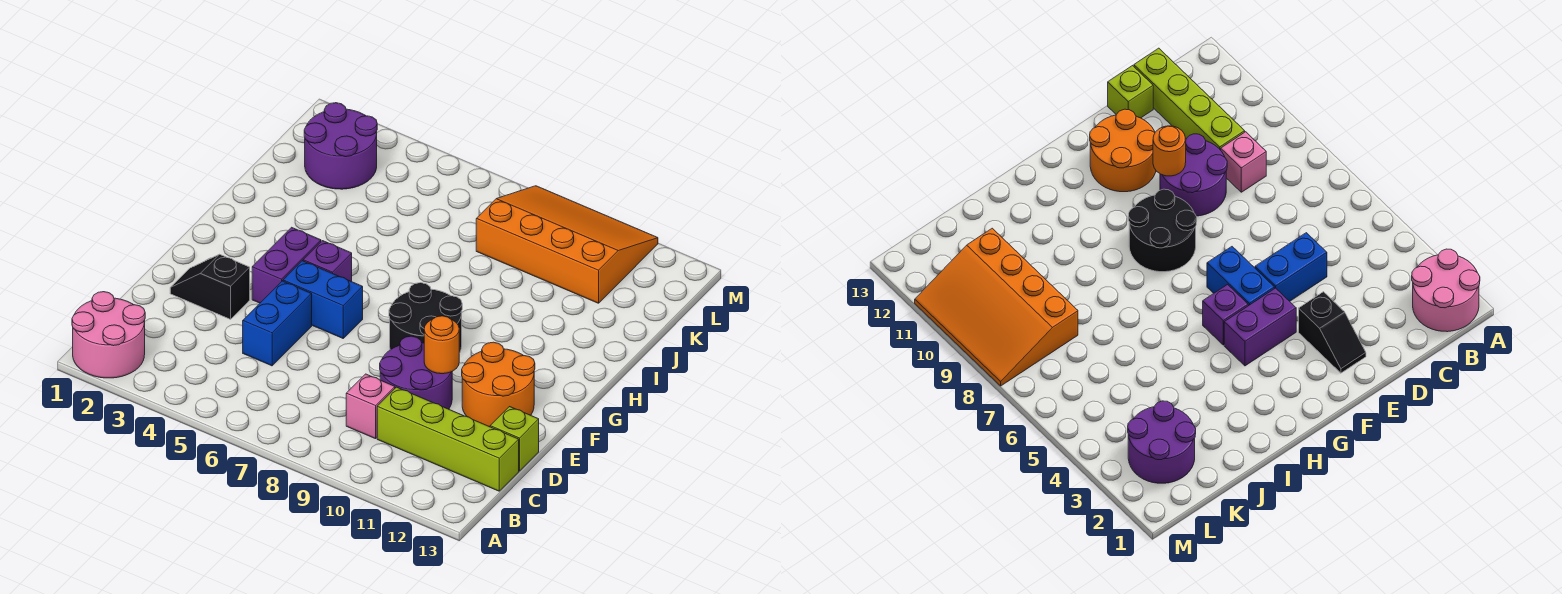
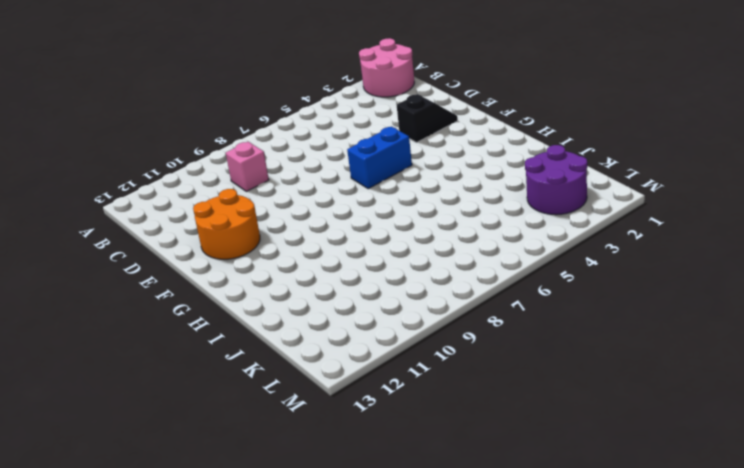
none -> lime 1x4 brick [377,387,519,491]
none -> blue 1x2 brick [243,281,312,366]
none -> purple 2x2 round brick [380,336,452,409]

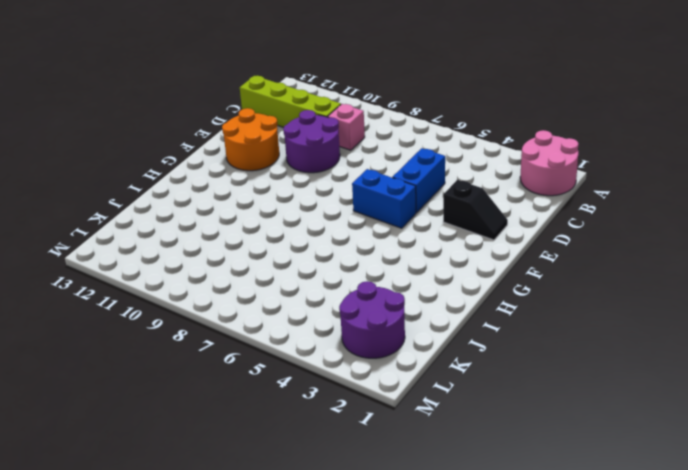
none -> lime 1x1 brick [490,407,539,471]
none -> purple 1x2 brick [252,227,321,303]
none -> black 2x2 round brick [389,283,462,353]

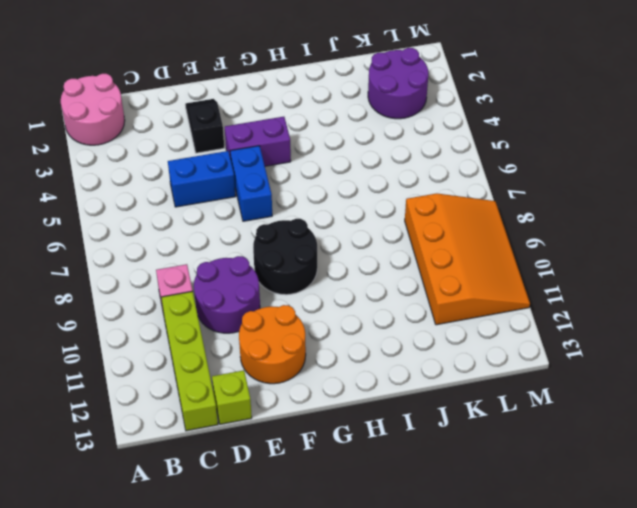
none -> purple 1x1 brick [303,241,352,282]
none -> orange 1x1 round brick [424,316,459,374]

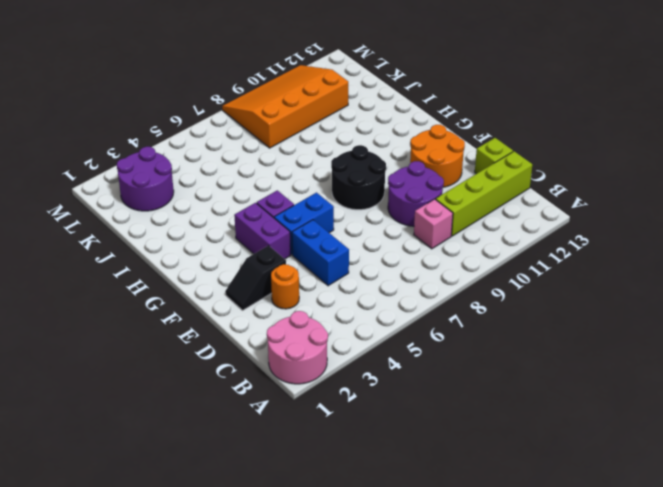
orange 1x1 round brick [271,264,299,309] -> orange 1x1 round brick moved to [424,316,459,374]

